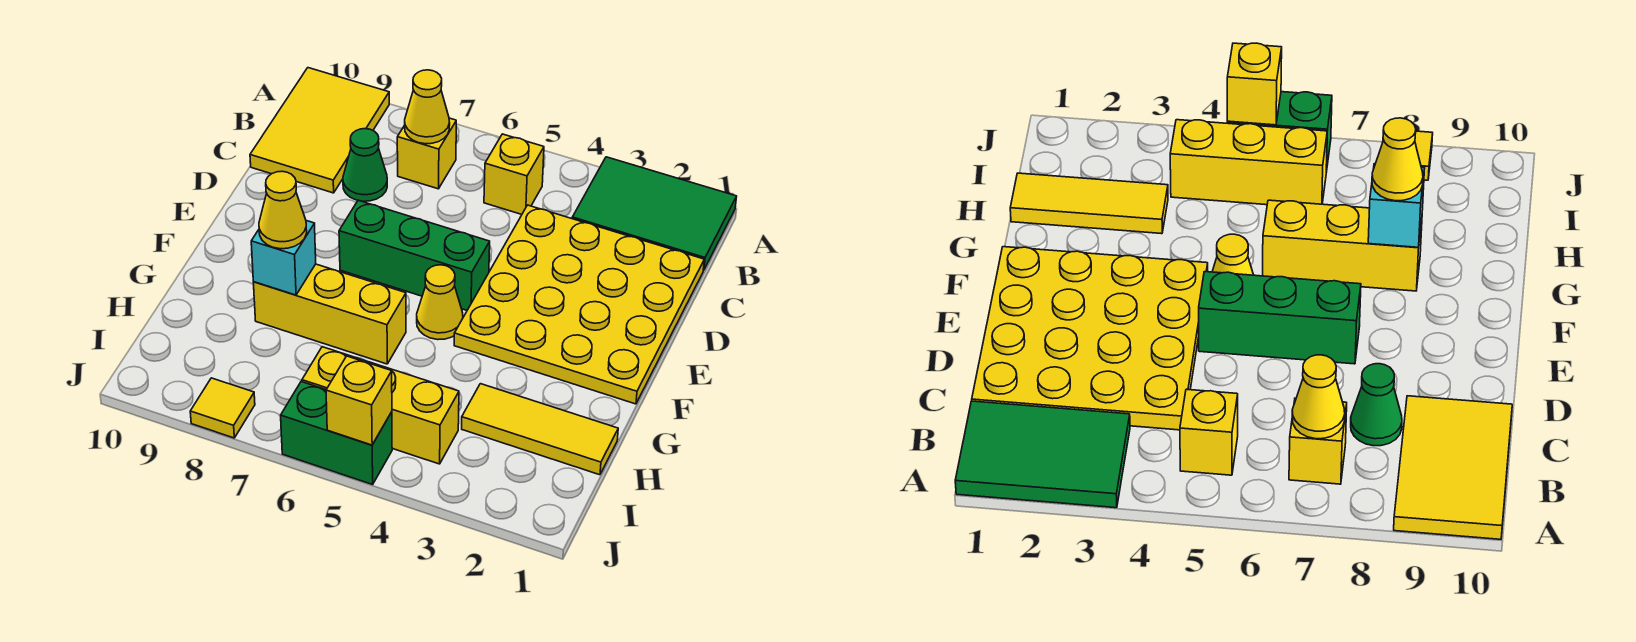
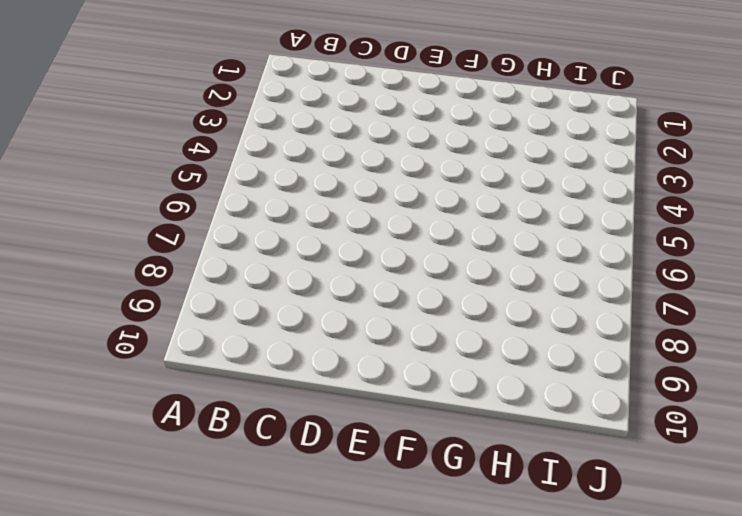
none -> green 2x3 tile [572,157,737,270]
none -> yellow 2x3 tile [250,68,389,193]
none -> yellow 1x1 brick [484,134,544,214]

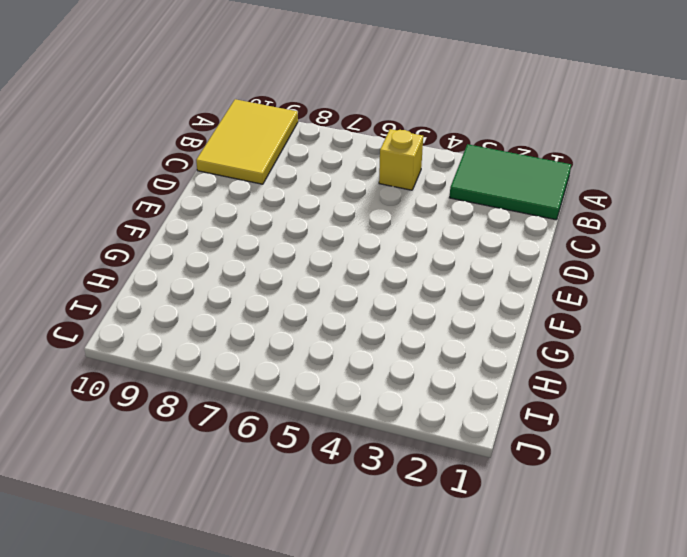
none -> yellow 1x1 brick [397,118,456,189]
none -> yellow 4x4 plate [454,205,704,404]
none -> green 1x1 cone [343,129,387,201]

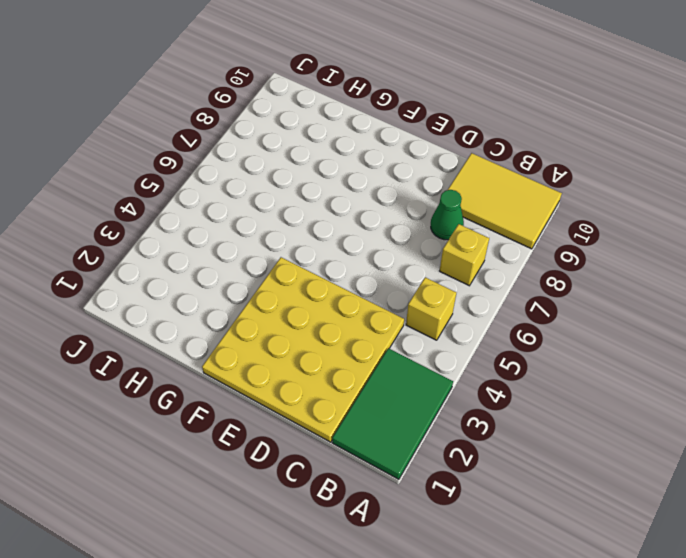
none -> green 1x3 brick [339,200,490,310]
none -> yellow 1x1 cone [417,265,463,340]
none -> yellow 1x3 brick [253,264,406,364]

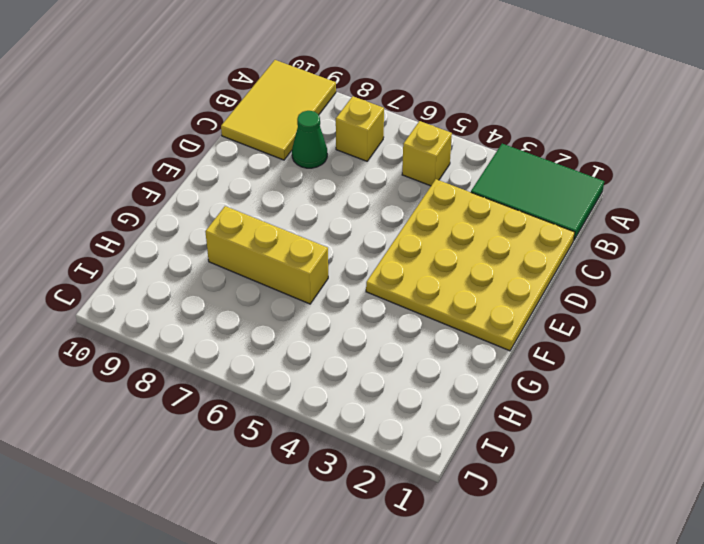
none -> green 1x3 brick [339,200,490,310]
none -> yellow 1x1 cone [417,265,463,340]
none -> yellow 1x3 tile [462,384,618,475]

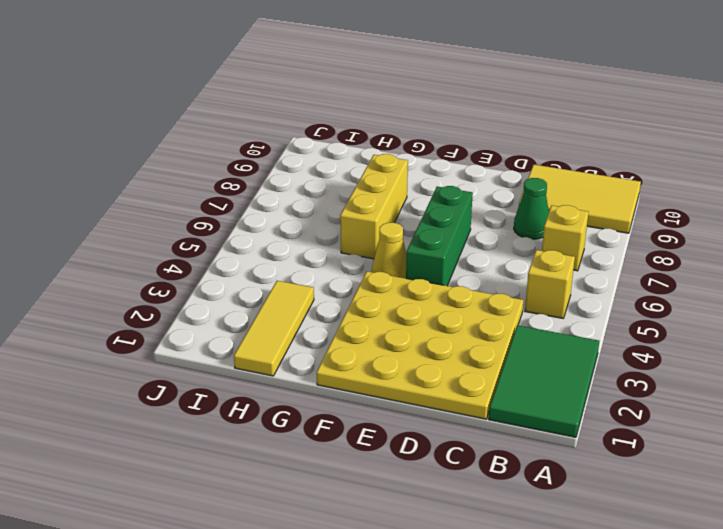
none -> yellow 1x3 brick [302,347,459,464]
none -> green 1x2 brick [281,381,392,484]
none -> yellow 1x1 tile [190,378,255,438]

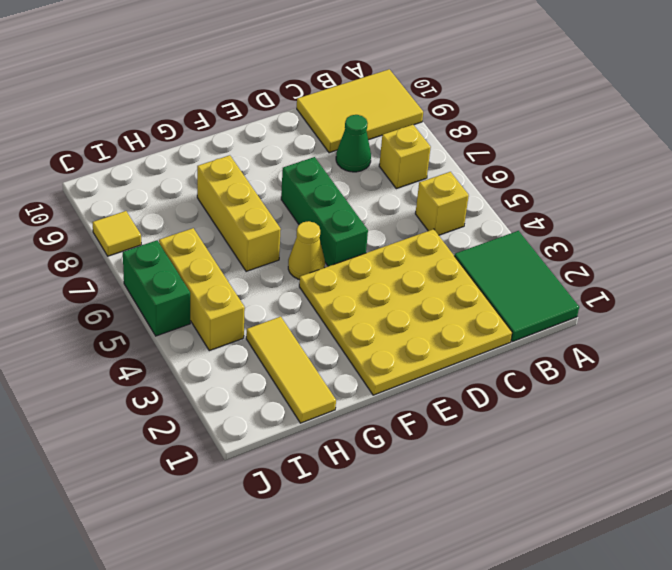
none -> yellow 1x1 cone [405,70,450,144]
none -> cyan 1x1 brick [251,221,316,295]
none -> yellow 1x1 brick [326,356,392,445]

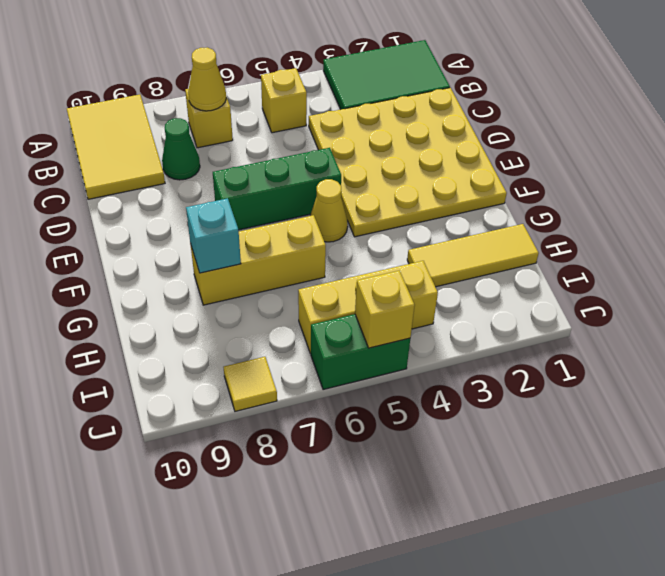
none -> yellow 1x1 cone [259,171,307,249]

